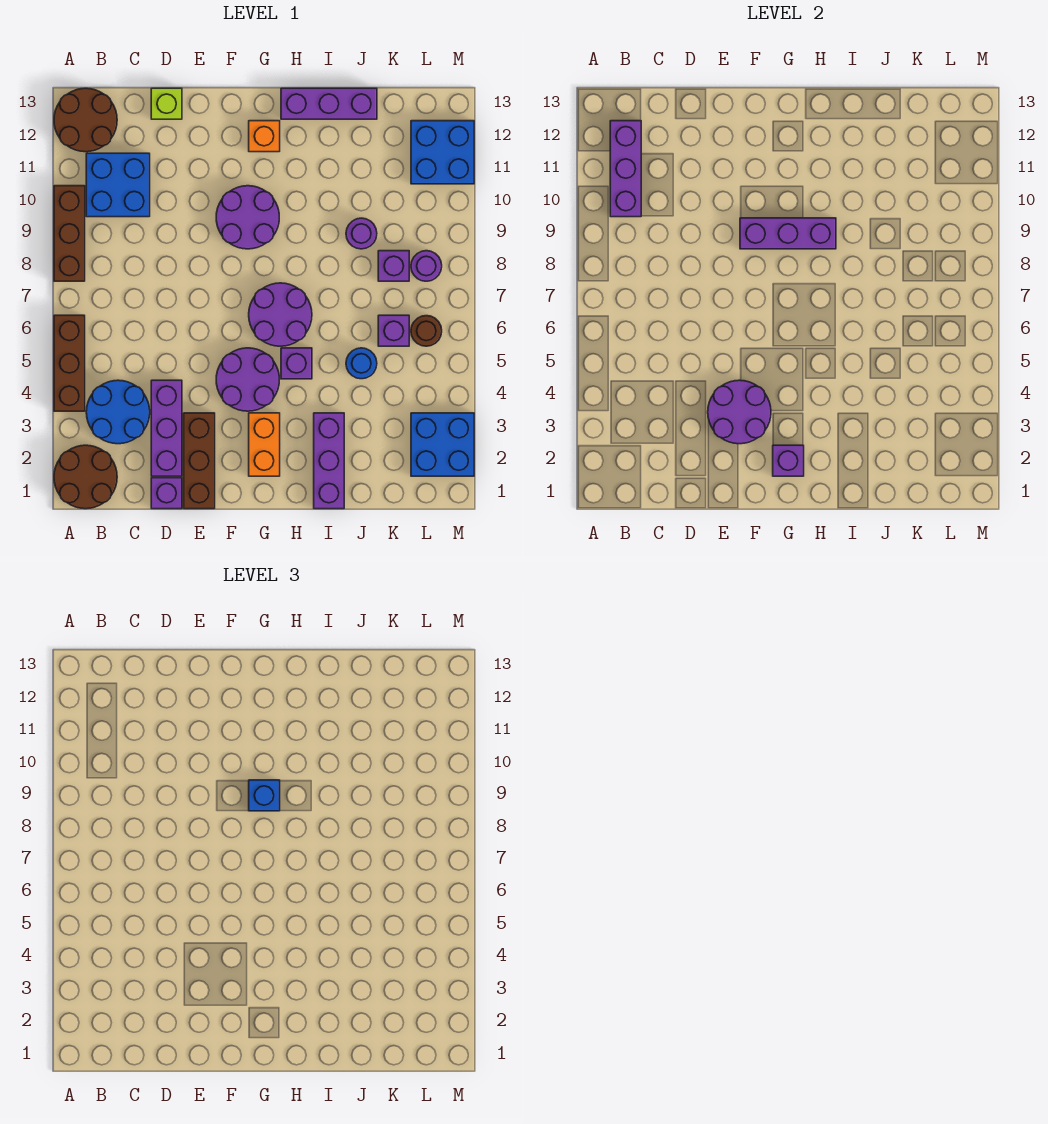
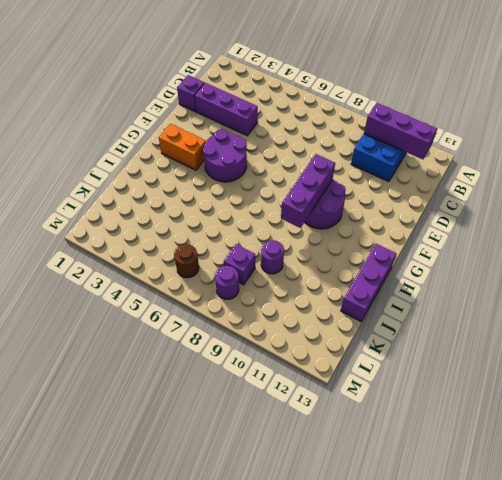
none -> brown 2x2 round brick [54,445,117,509]
none -> brown 1x3 brick [54,315,85,411]
none -> brown 1x3 brick [54,186,85,281]
none -> brown 2x2 round brick [54,88,117,152]

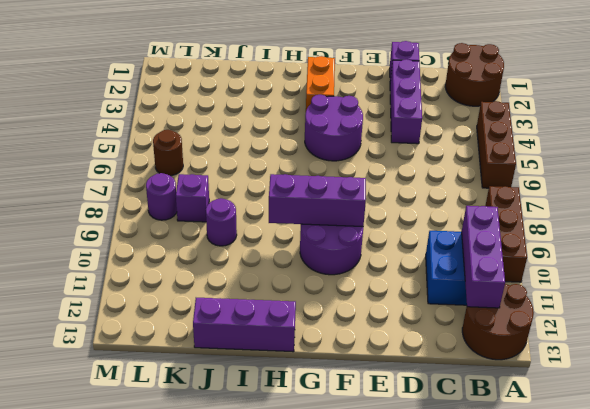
none -> blue 2x2 round brick [86,380,150,444]
none -> lime 1x1 brick [151,88,182,119]
none -> brown 1x3 brick [184,413,215,509]
none -> purple 2x2 round brick [249,283,312,346]

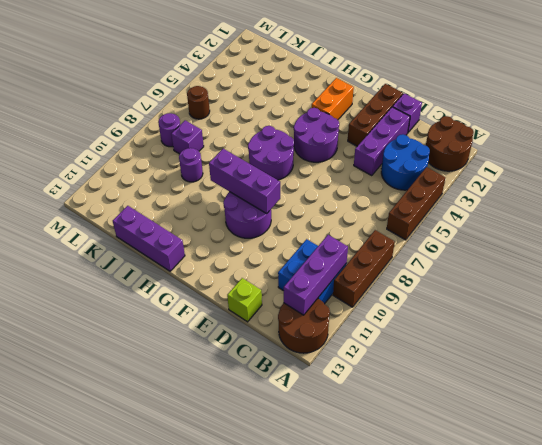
none -> orange 1x1 brick [249,121,280,152]
none -> purple 1x1 brick [281,348,312,379]
none -> purple 1x3 brick [314,413,344,509]
none -> blue 1x1 round brick [346,348,377,379]

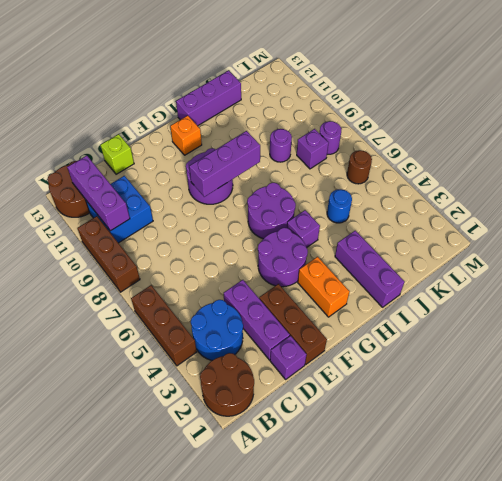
none -> purple 1x1 brick [378,315,409,346]
none -> blue 2x2 brick [411,413,474,476]
none -> blue 2x2 brick [411,121,474,184]
none -> purple 2x2 round brick [708,380,771,444]

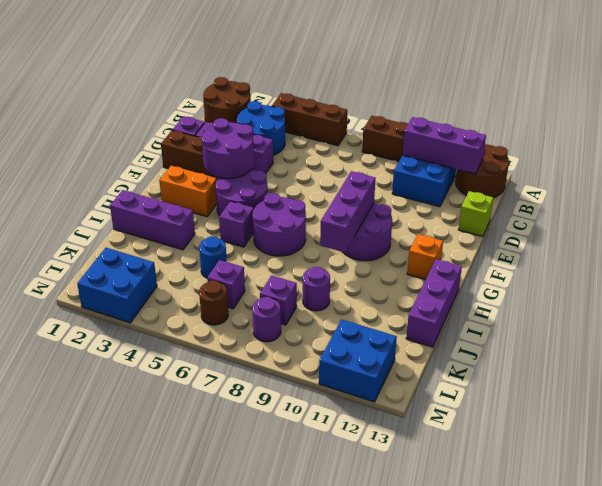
none -> purple 1x1 brick [773,445,804,476]
none -> blue 1x1 brick [249,780,280,811]

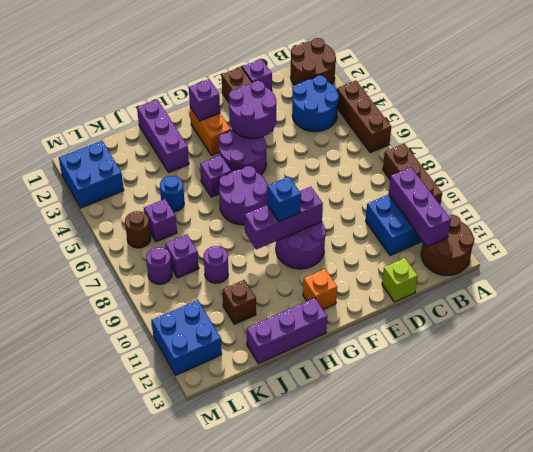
brown 1x1 brick [223,280,256,324] -> none
none -> purple 1x3 brick [151,380,182,476]

